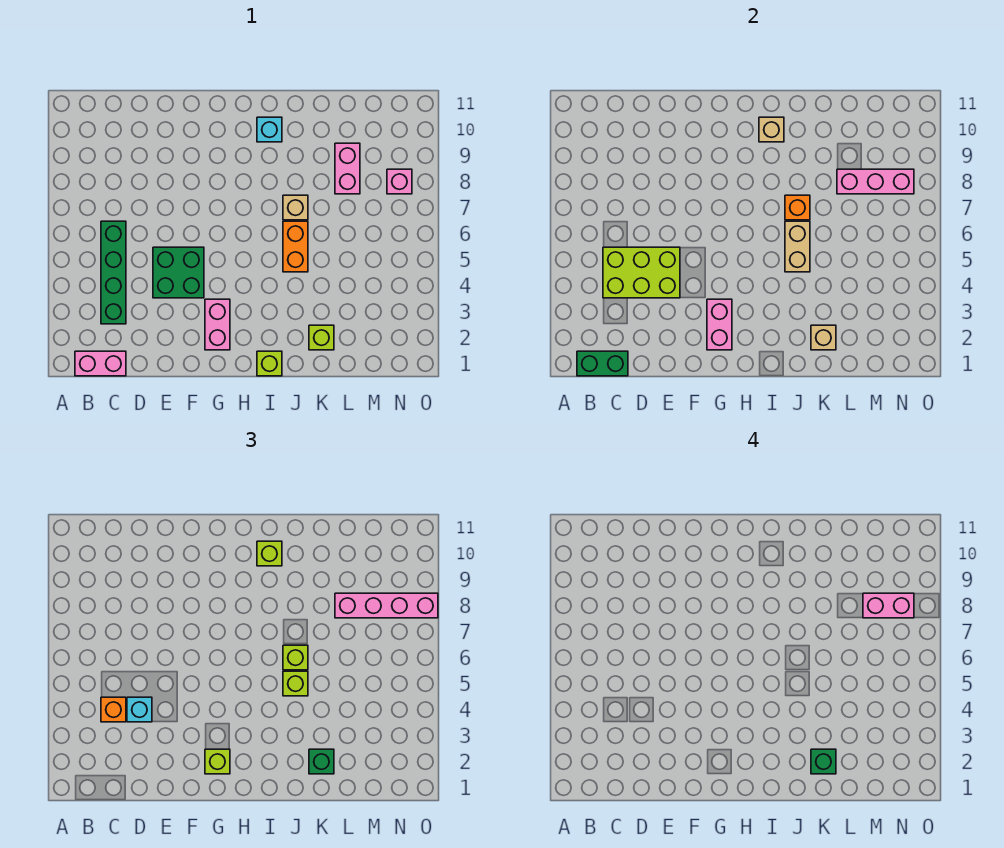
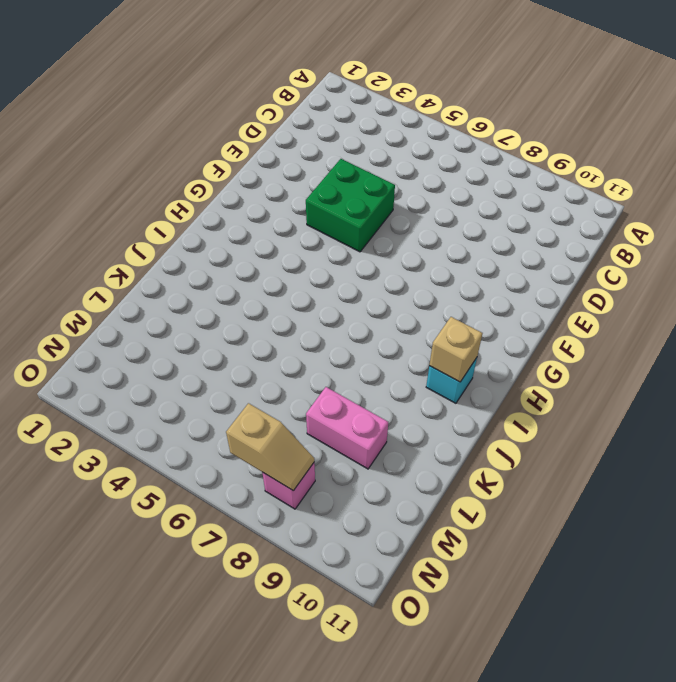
tan 1x2 slope [226,403,314,491] -> pink 1x3 brick [837,169,914,194]
none -> pink 1x2 brick [75,351,126,376]
none -> green 1x4 brick [101,221,126,324]
none -> pink 1x2 brick [205,299,230,350]

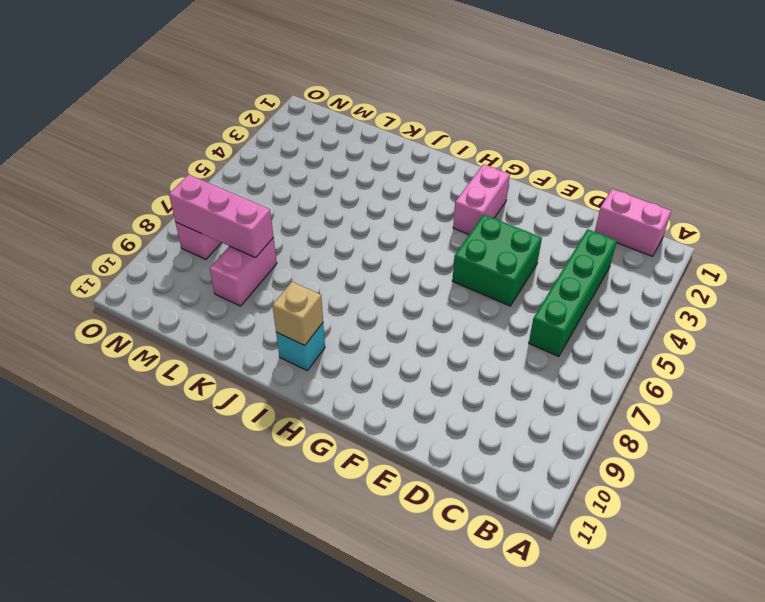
none -> lime 1x1 brick [257,351,282,376]
none -> orange 1x2 brick [283,221,308,272]
none -> tan 1x1 brick [283,195,308,220]

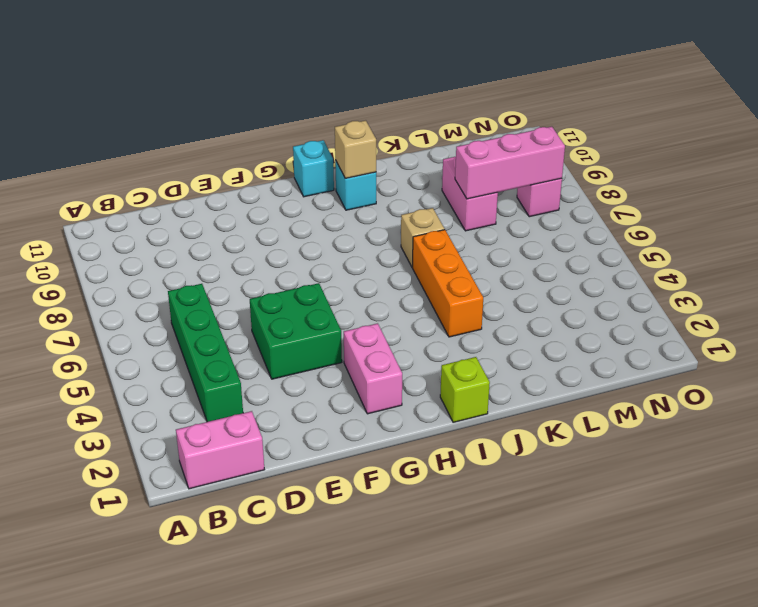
cyan 1x1 brick [293,140,334,197] -> cyan 1x1 brick moved to [127,697,152,722]
orange 1x3 brick [413,230,483,337] -> orange 1x2 brick [283,221,308,272]
none -> lime 1x1 brick [309,325,334,350]
none -> green 1x2 brick [577,351,628,376]
none -> lime 2x3 brick [603,247,680,298]

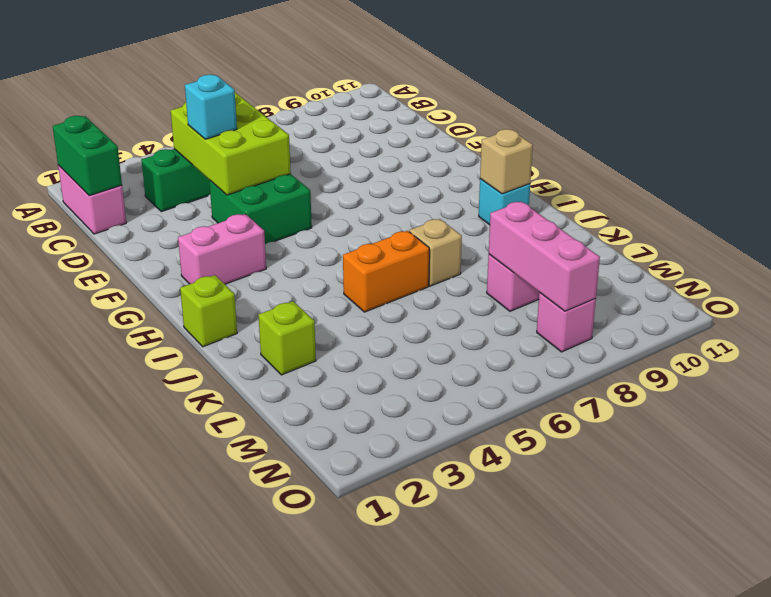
none -> pink 1x2 brick [707,299,732,350]
none -> tan 1x2 brick [785,221,810,272]
none -> orange 1x1 brick [785,195,810,220]

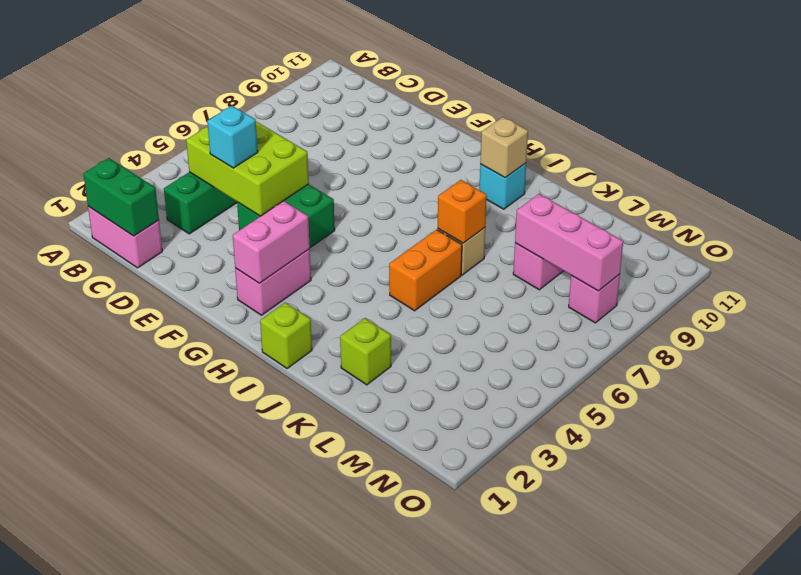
none -> tan 1x2 brick [785,221,810,272]
none -> tan 1x1 brick [811,325,836,350]
none -> orange 1x1 brick [101,697,126,722]

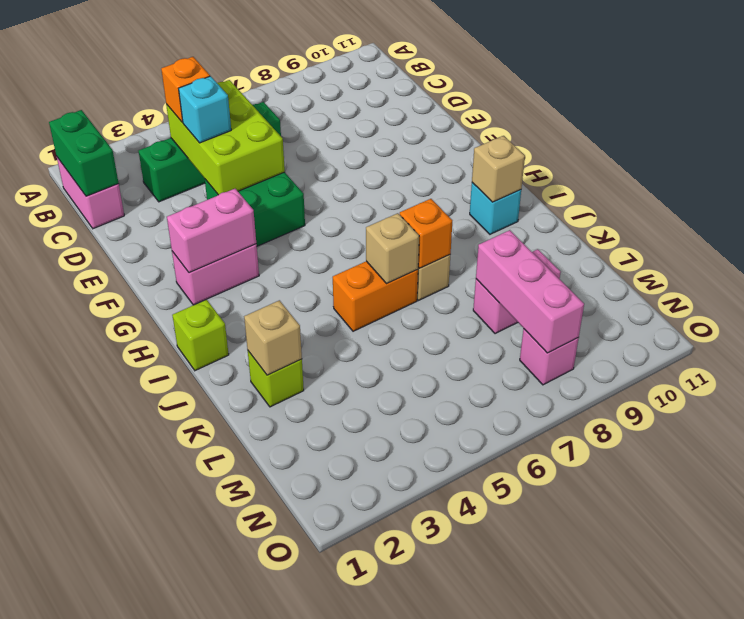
tan 1x1 brick [366,213,419,284] -> tan 1x2 brick [785,221,810,272]
none -> lime 1x1 brick [205,749,230,774]
none -> lime 1x1 brick [257,541,282,566]
none -> lime 1x1 brick [283,671,308,696]

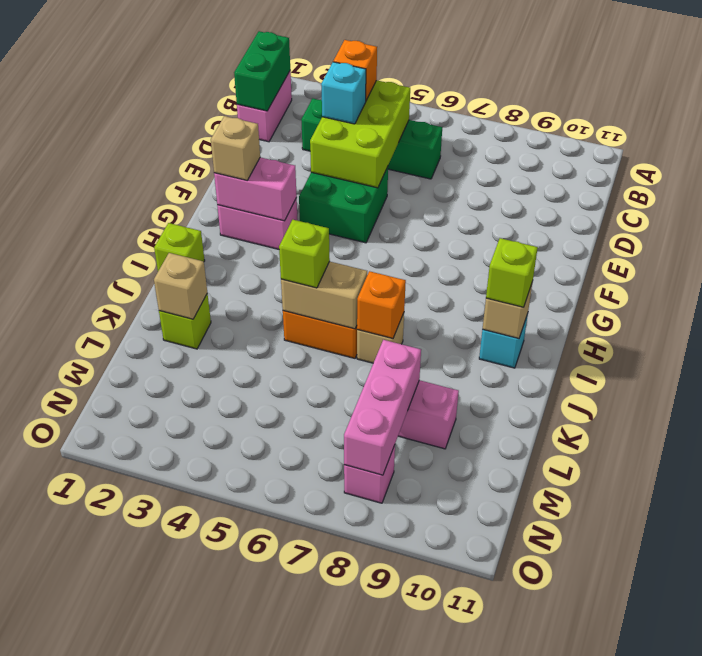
tan 1x1 brick [211,116,260,180] -> lime 1x1 brick [205,749,230,774]
none -> lime 1x1 brick [283,645,308,670]
none -> green 1x1 brick [309,749,334,774]
none -> pink 1x4 brick [335,593,438,618]

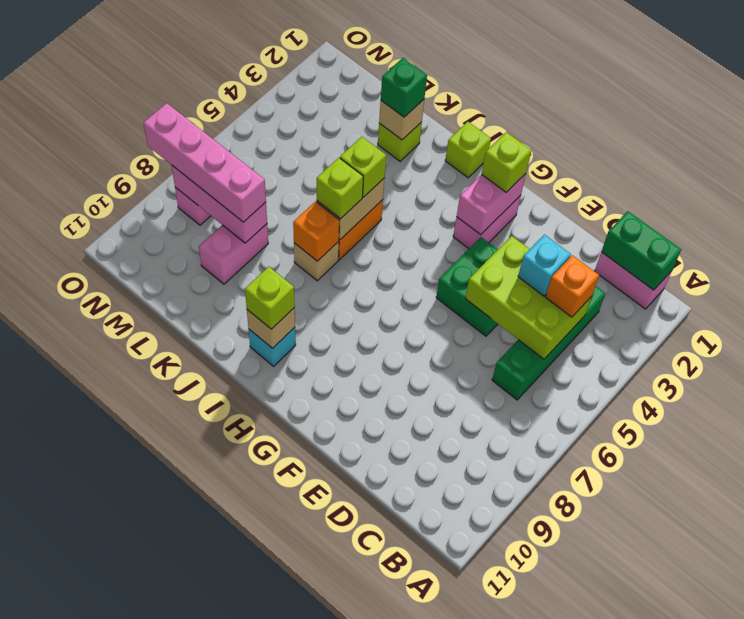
none -> green 1x1 brick [811,749,836,774]
none -> pink 1x2 brick [863,593,914,618]

